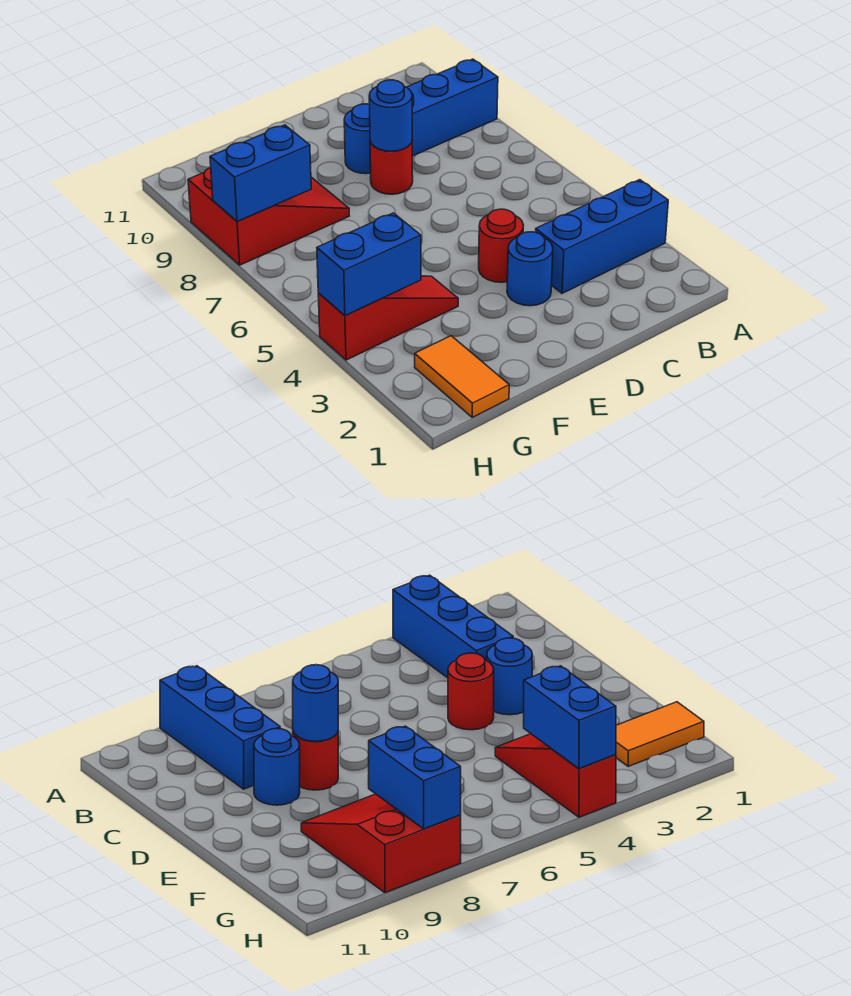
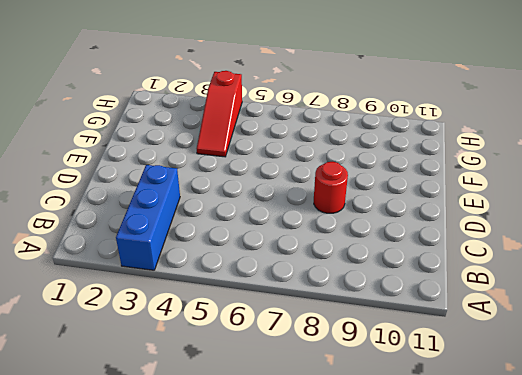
none -> blue 1x3 brick [407,59,498,156]
none -> blue 1x1 round brick [507,232,553,306]
none -> red 1x1 round brick [479,209,523,282]

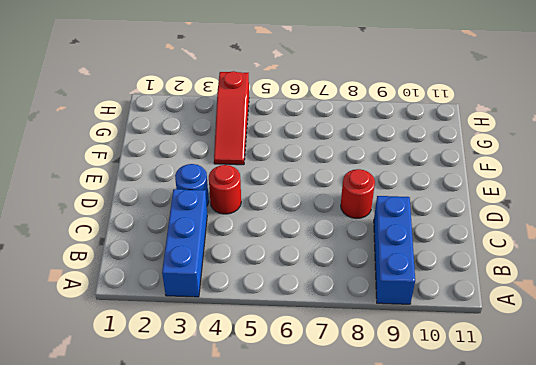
none -> blue 1x1 round brick [344,104,371,174]
none -> red 2x3 slope [188,168,349,265]
none -> orange 1x2 tile [415,336,509,417]

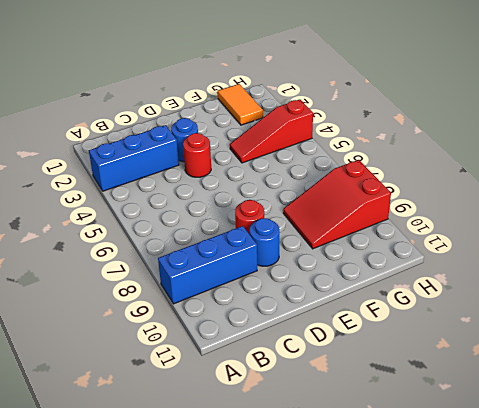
none -> blue 1x1 round brick [369,80,412,151]
none -> blue 1x2 brick [317,213,421,315]
none -> blue 1x2 brick [210,125,311,221]

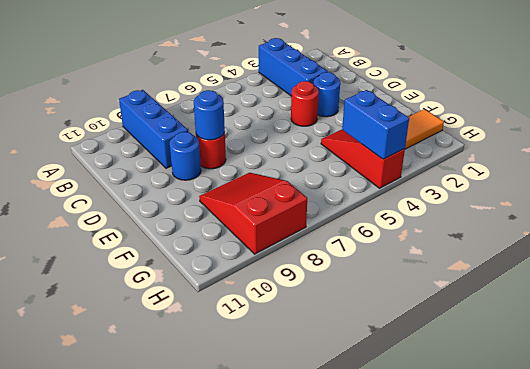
none -> blue 1x2 brick [210,125,311,221]

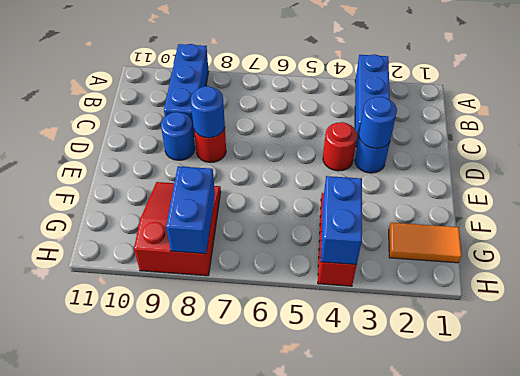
blue 1x1 round brick [359,97,397,148] -> none

